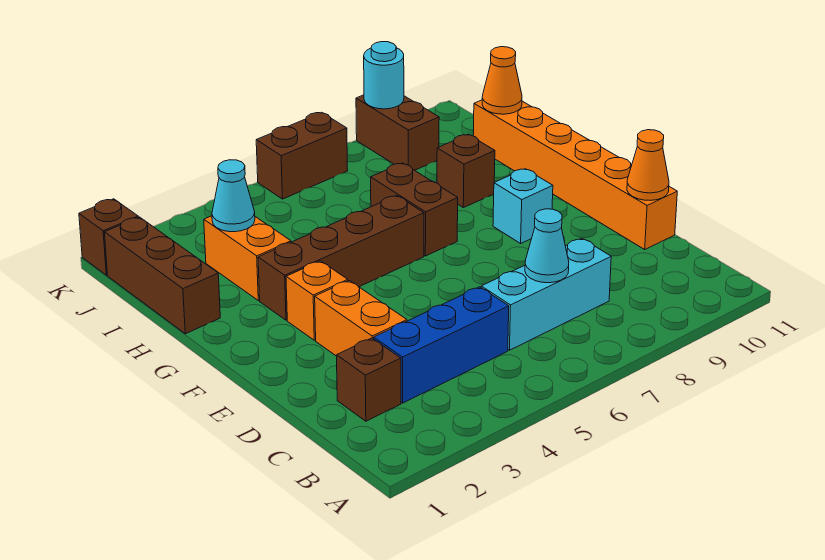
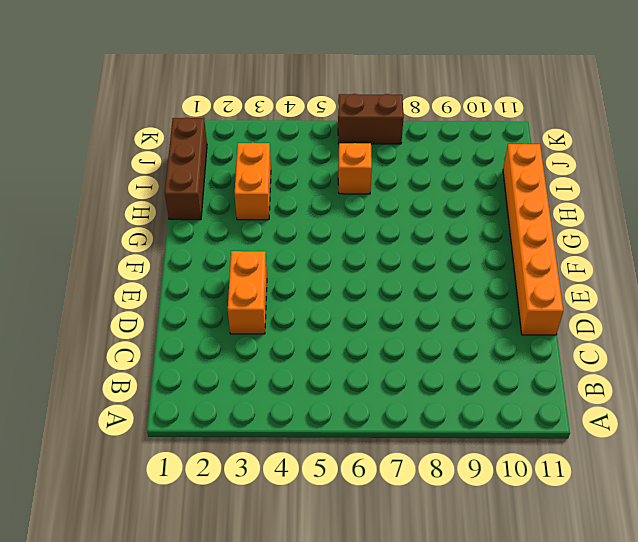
orange 1x1 brick [338,143,372,194] -> orange 1x1 brick moved to [286,261,348,340]
none -> brown 1x1 brick [337,338,401,421]
none -> blue 1x3 brick [374,287,509,403]
none -> cyan 1x3 brick [481,238,611,350]

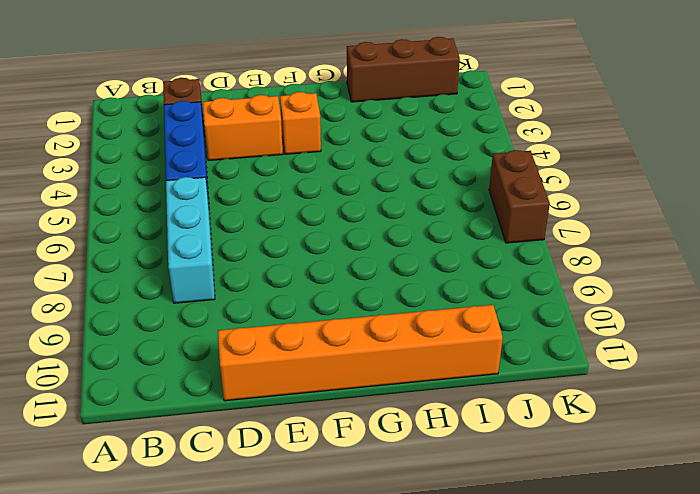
none -> cyan 1x1 brick [493,169,553,243]
none -> brown 1x4 brick [258,196,424,320]
none -> brown 1x2 brick [371,163,458,256]

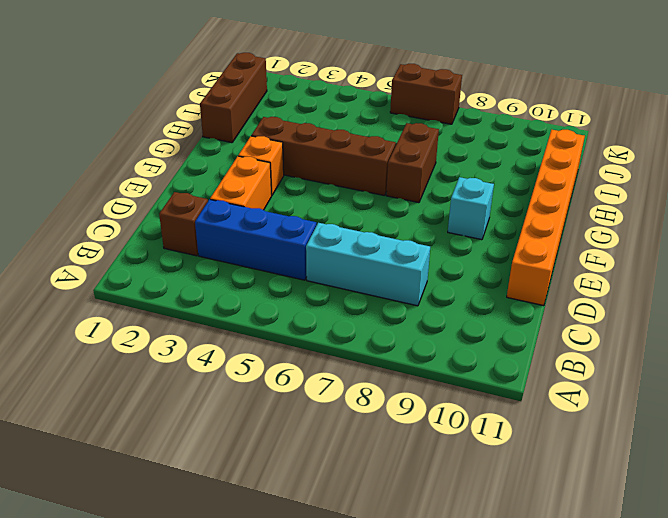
none -> orange 1x2 brick [204,216,291,301]
none -> brown 1x1 brick [437,135,495,208]
none -> brown 1x2 brick [356,95,439,170]

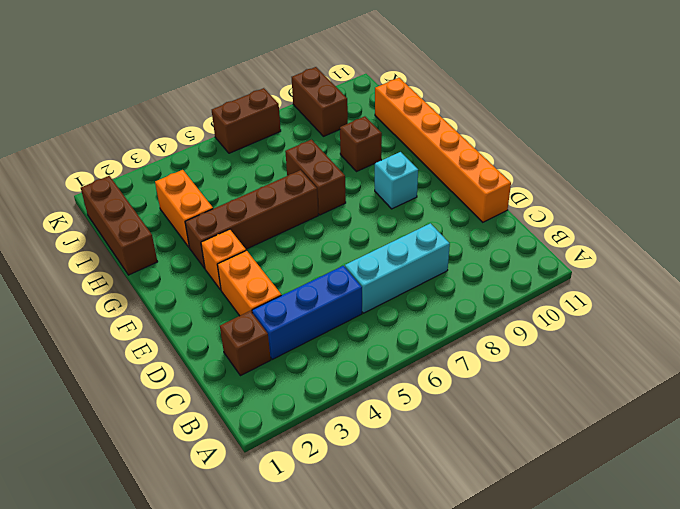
none -> brown 1x1 brick [79,199,138,275]
none -> cyan 1x1 cone [525,209,569,283]
none -> orange 1x1 cone [627,130,669,200]

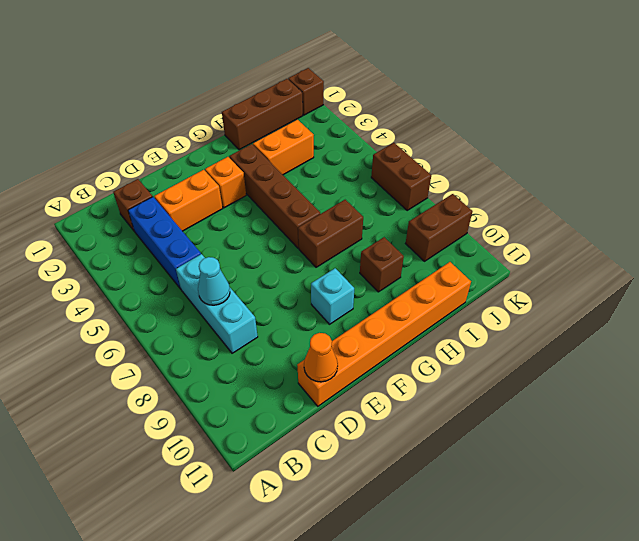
none -> cyan 1x1 cone [212,160,255,232]
none -> orange 1x1 cone [482,47,522,114]
none -> cyan 1x1 round brick [364,42,404,109]

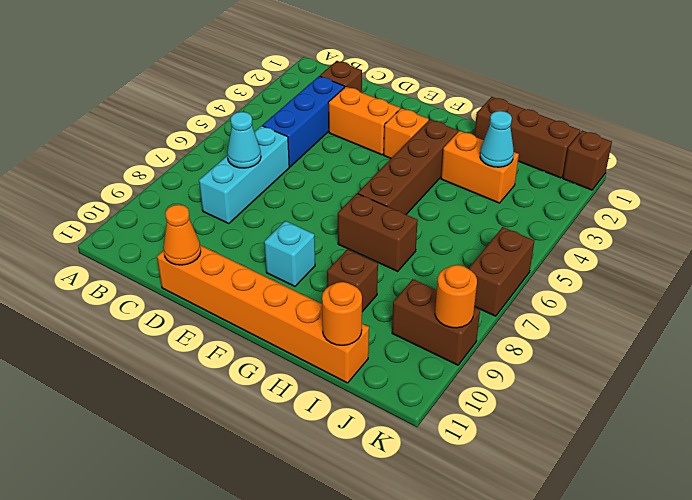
orange 1x1 round brick [322,282,362,345] -> orange 1x1 cone [482,47,522,114]
orange 1x1 round brick [435,265,477,328] -> cyan 1x1 round brick [364,42,404,109]

